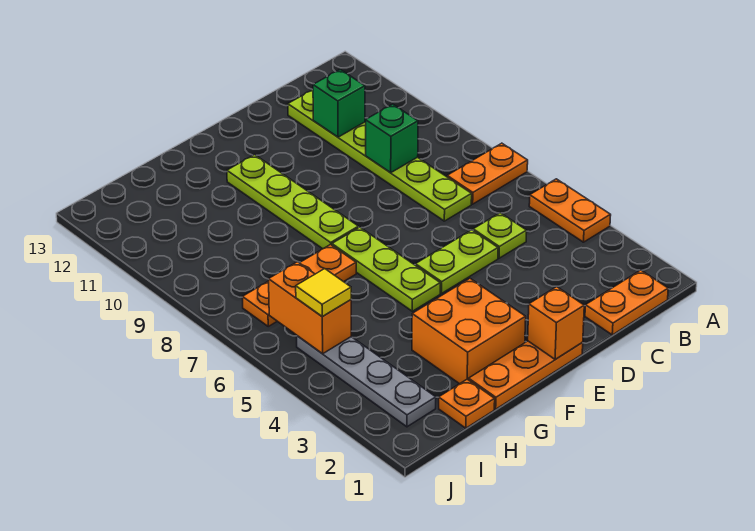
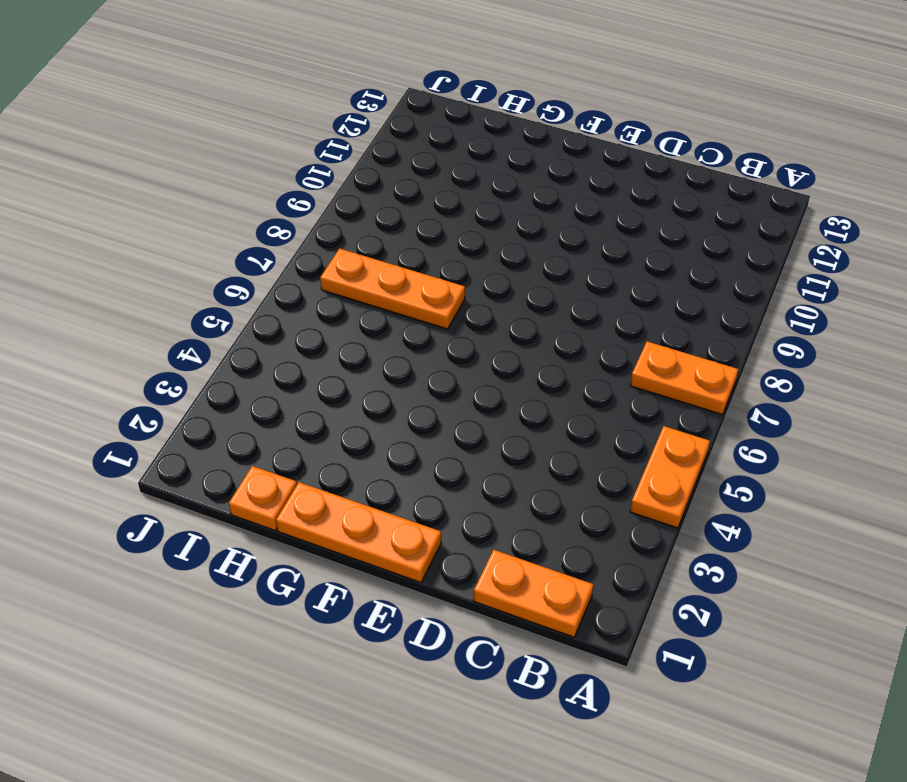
none -> lime 1x1 plate [473,213,527,258]
none -> lime 1x6 plate [288,90,472,221]
none -> lime 1x2 plate [415,230,498,293]

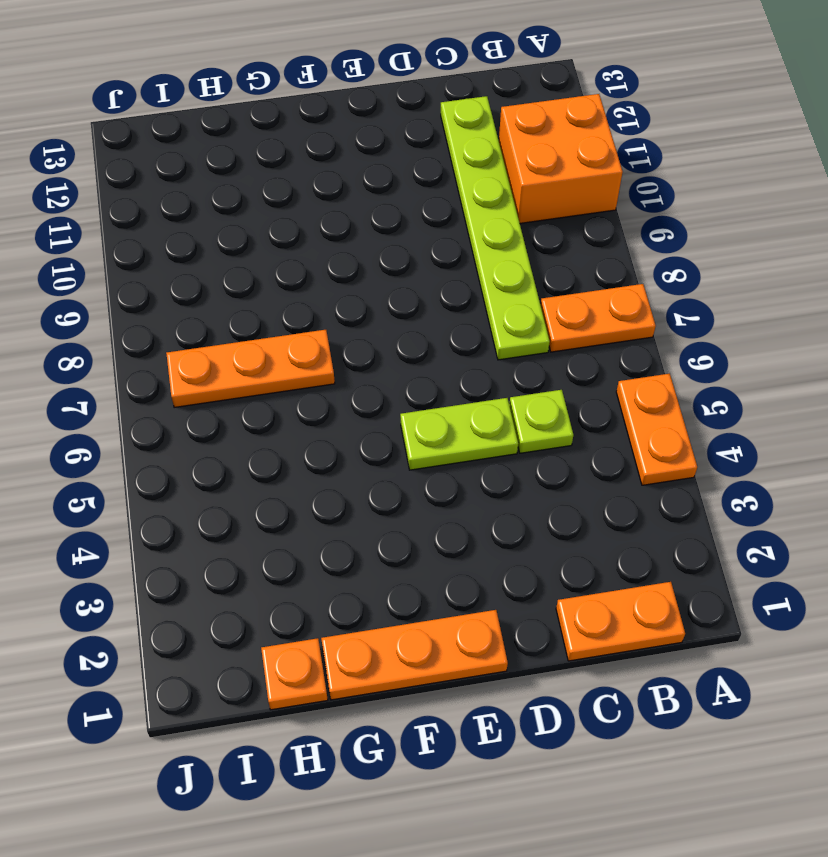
orange 2x2 brick [499,94,623,223] -> orange 2x2 brick moved to [412,279,526,384]
none -> lime 1x3 plate [332,227,440,311]
none -> lime 1x4 plate [227,155,359,249]
none -> grey 1x4 plate [297,336,436,427]

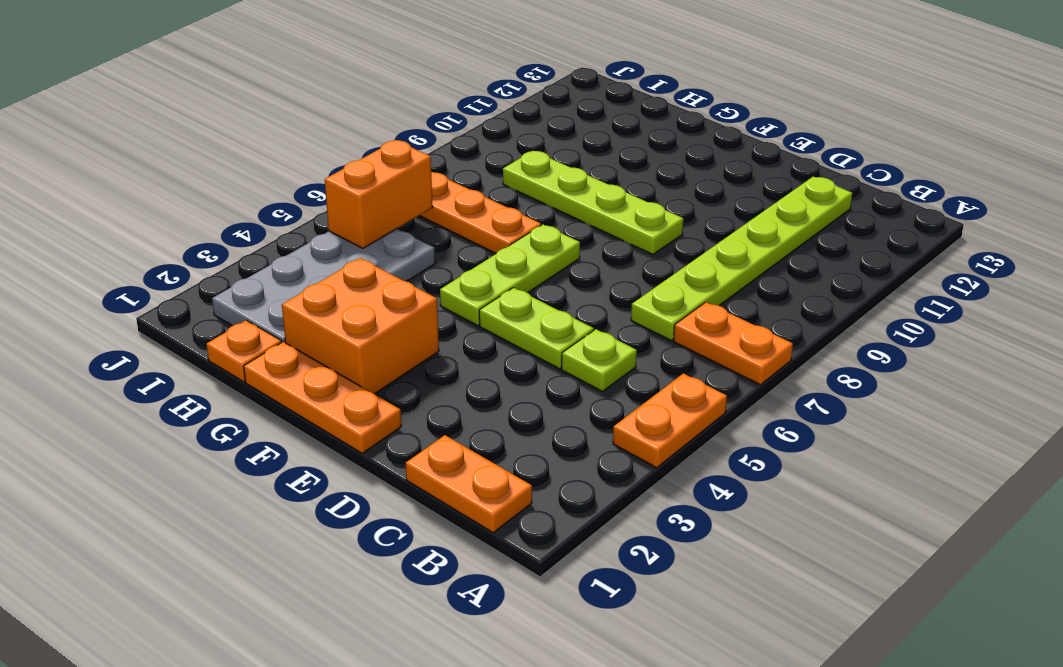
lime 1x4 plate [503,151,683,254] -> lime 1x4 plate turned to [227,155,359,249]
grey 2x4 plate [212,229,435,342] -> grey 1x4 plate [297,336,436,427]
none -> green 1x1 brick [366,104,418,173]
none -> green 1x1 brick [313,70,365,137]
none -> orange 1x1 brick [528,287,584,360]

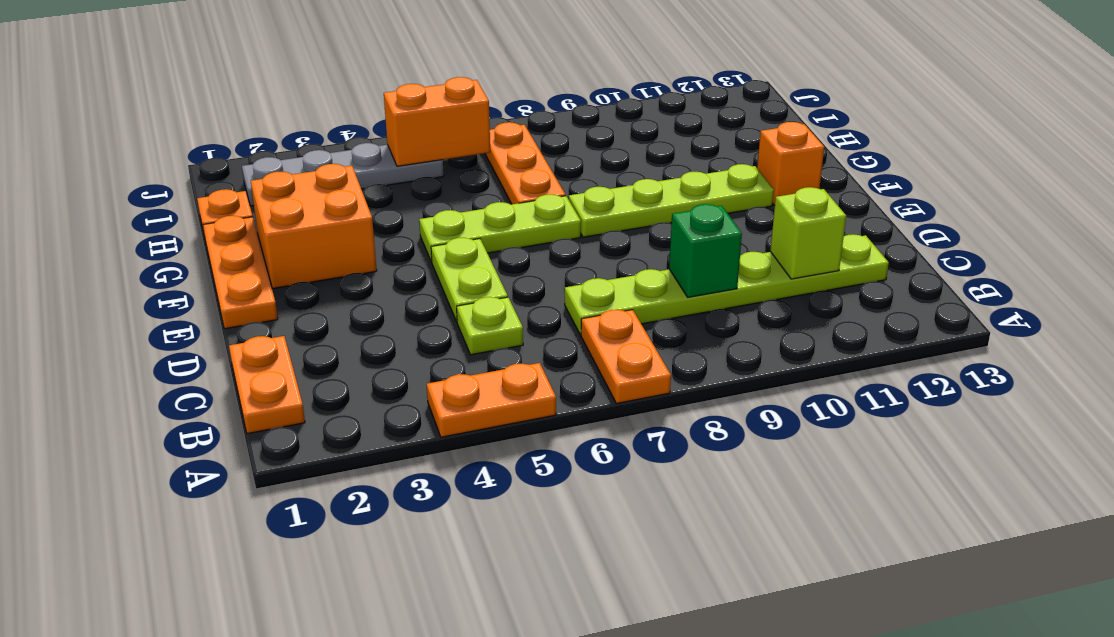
lime 1x1 brick [770,187,846,279] -> green 1x1 brick [313,70,365,137]
orange 1x1 brick [757,122,824,206] -> orange 1x1 brick moved to [528,287,584,360]
none -> yellow 1x1 tile [296,269,351,317]

